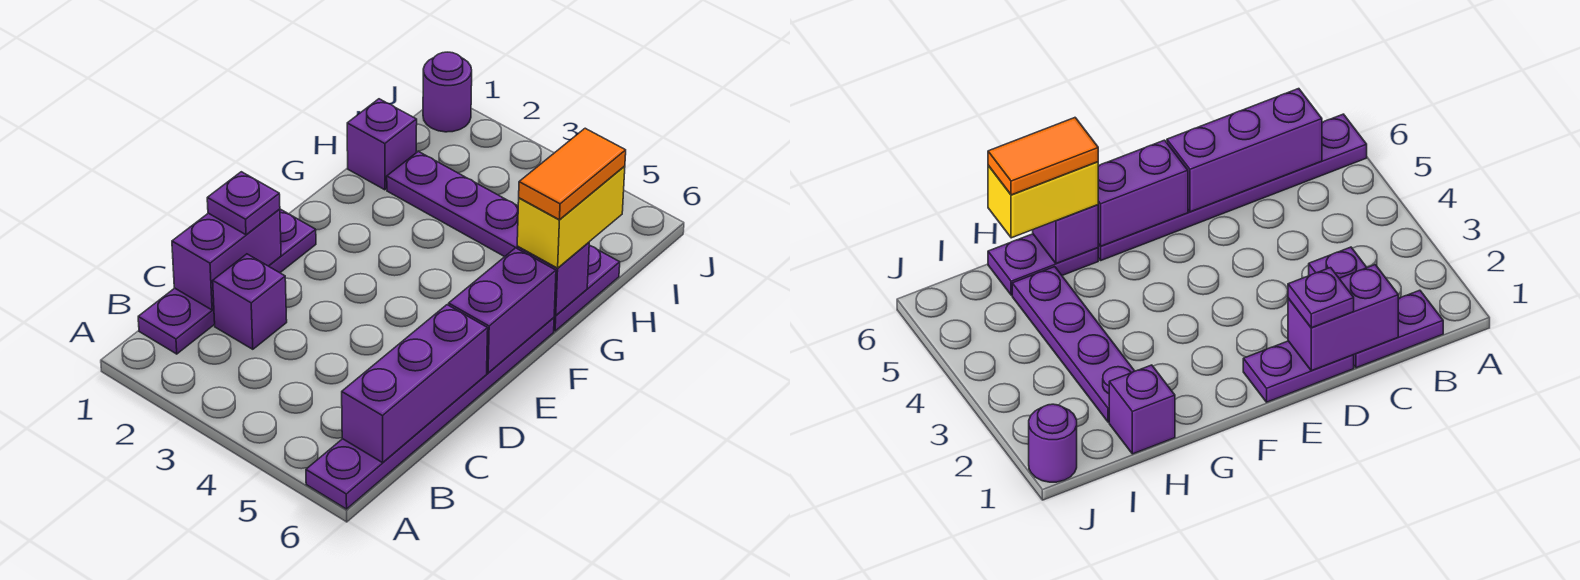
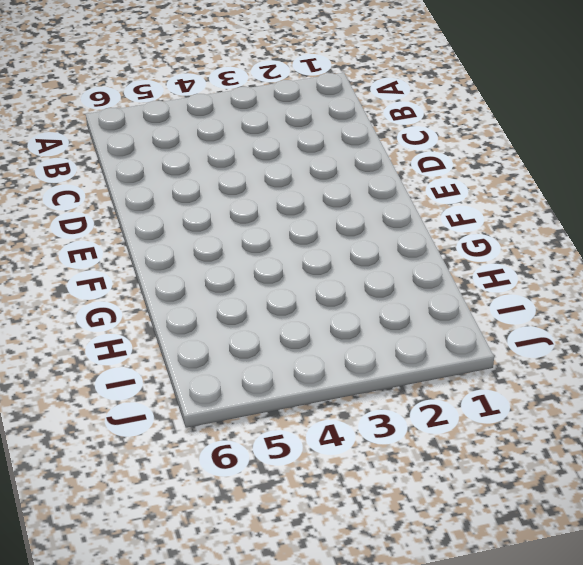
none -> purple 1x6 plate [306,318,554,509]
none -> purple 1x2 plate [138,288,215,354]
none -> purple 1x1 brick [213,254,287,349]

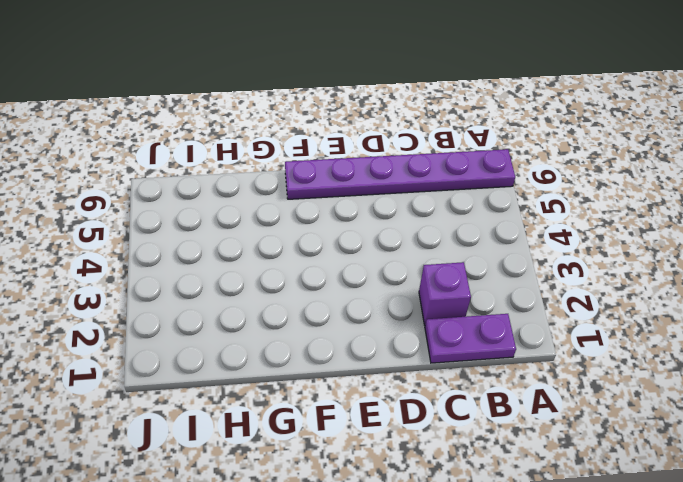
none -> purple 1x2 plate [269,209,316,273]
none -> purple 1x2 plate [554,246,620,331]
none -> purple 1x1 brick [347,99,417,190]

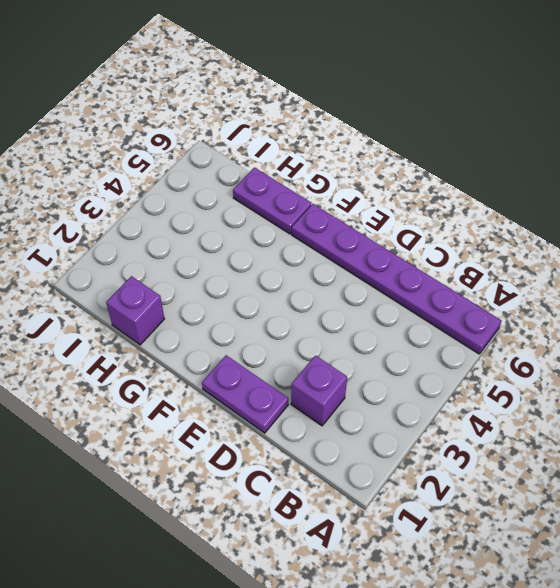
none -> purple 1x2 plate [138,288,215,354]
none -> purple 1x4 plate [387,151,518,257]
none -> purple 1x1 round brick [423,52,472,132]

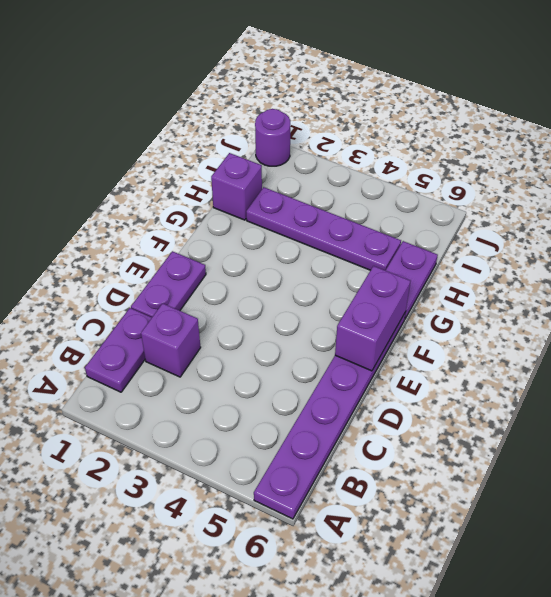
none -> purple 1x3 brick [342,305,488,463]
none -> purple 1x2 brick [172,209,281,310]
none -> purple 1x1 brick [517,242,590,315]

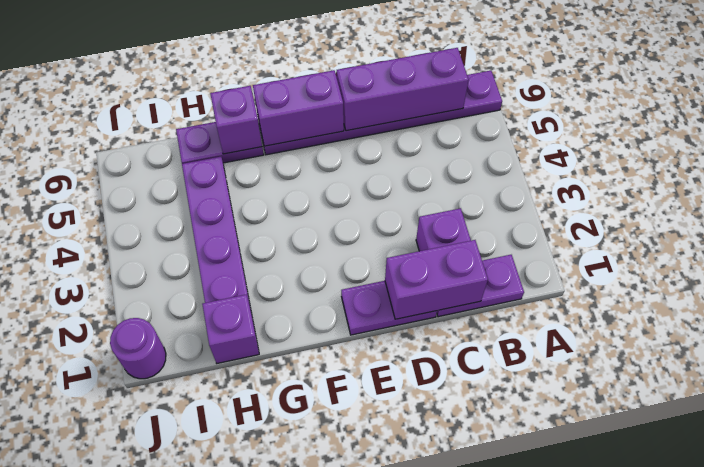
none -> purple 1x1 plate [207,172,280,235]
none -> yellow 1x2 brick [517,166,625,268]
none -> orange 1x2 tile [519,128,626,220]

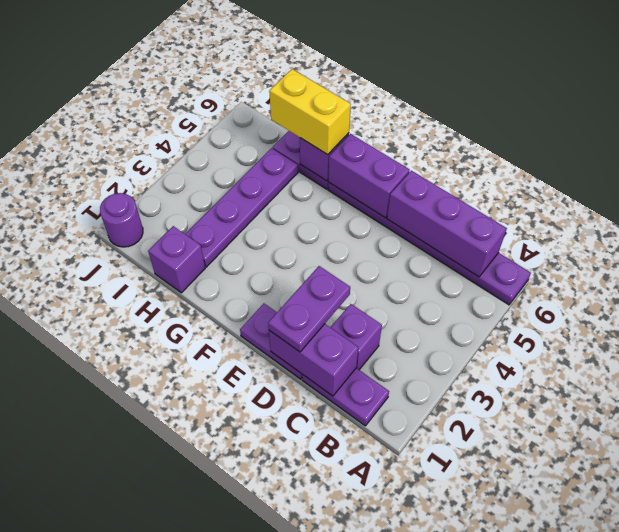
purple 1x2 plate [268,266,350,352] -> purple 1x1 plate [207,172,280,235]
none -> orange 1x2 tile [519,128,626,220]

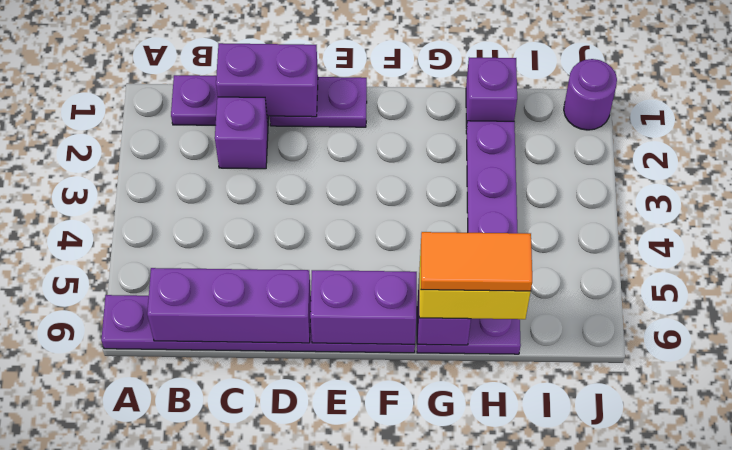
none -> purple 1x1 plate [207,172,280,235]

